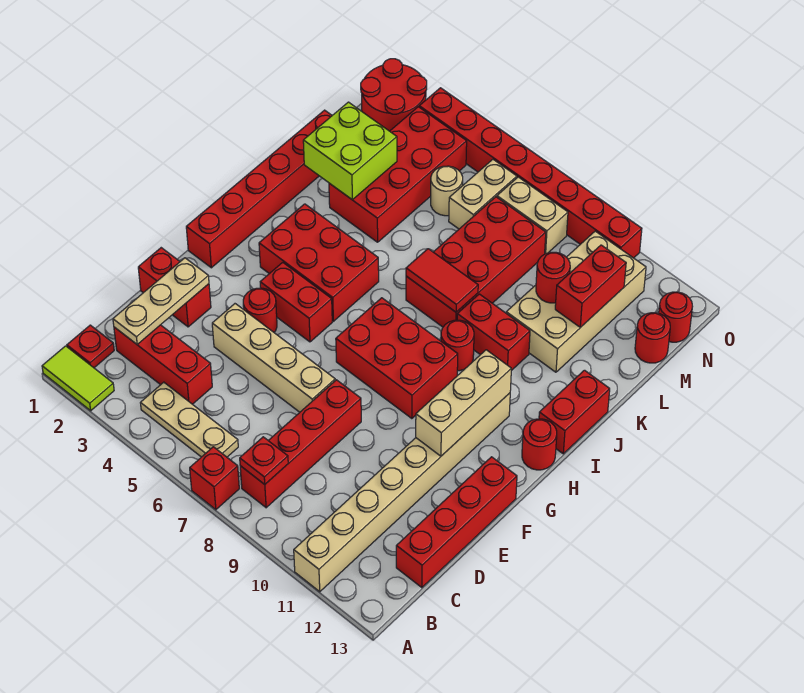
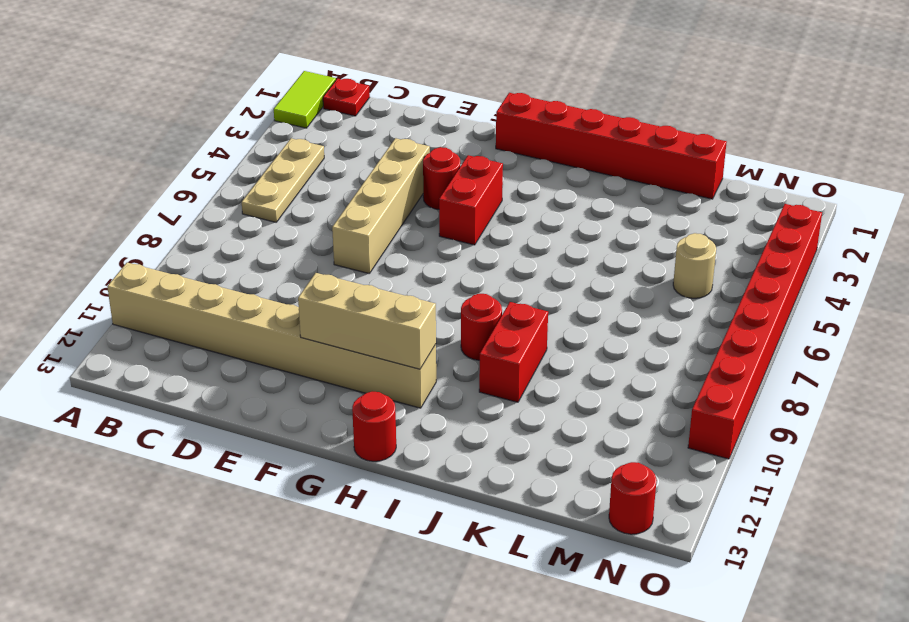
none -> red 1x1 brick [190,447,239,510]
none -> red 1x4 brick [240,380,361,508]
none -> red 1x3 brick [114,325,212,404]
none -> red 1x4 brick [396,457,517,588]

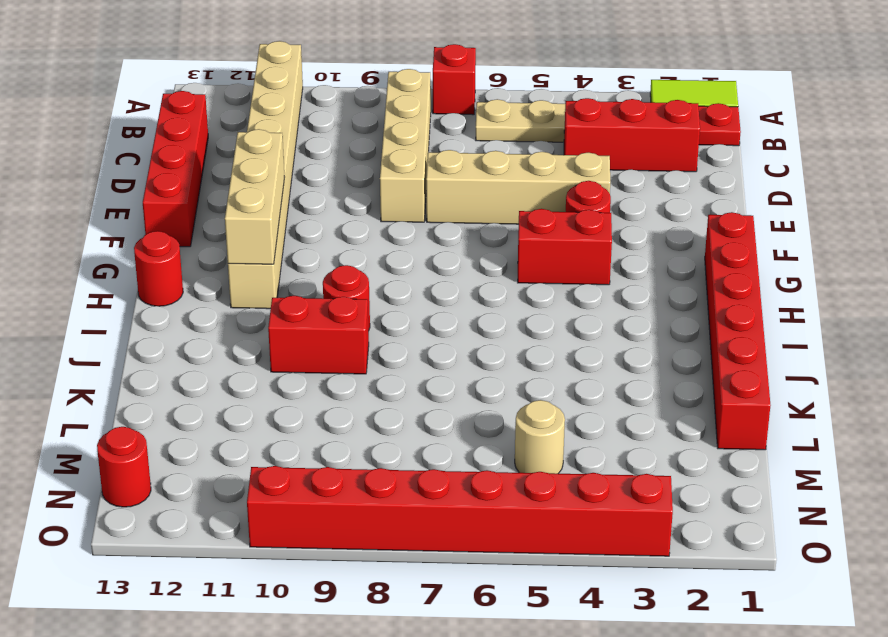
tan 1x4 brick [380,69,431,222] -> red 1x4 brick [240,380,361,508]
none -> red 1x2 brick [138,248,211,327]
none -> red 2x3 brick [336,298,458,419]
none -> red 2x3 brick [259,204,379,321]
none -> red 1x2 brick [539,370,610,454]

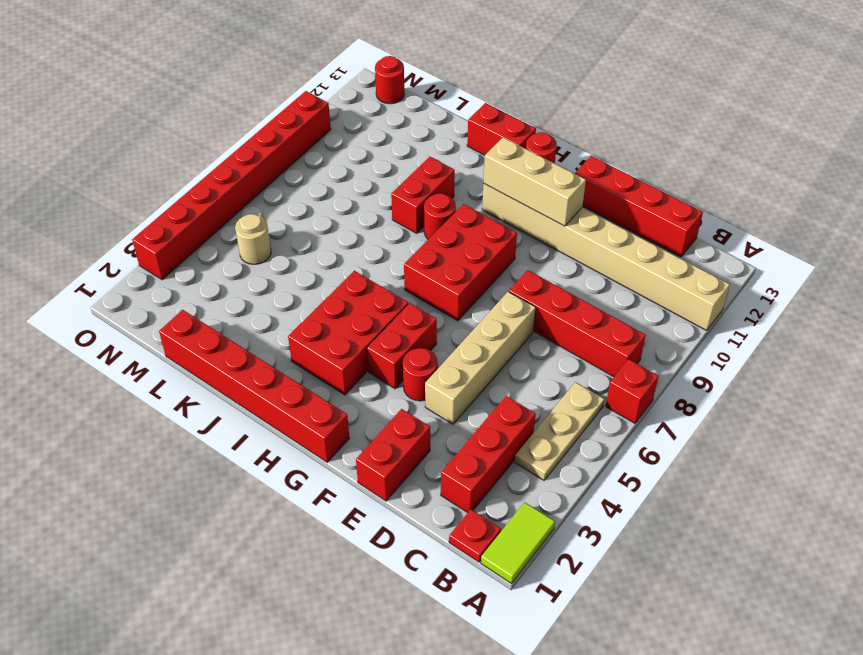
none -> red 2x4 brick [406,197,546,327]
none -> red 2x4 brick [329,107,467,242]
none -> tan 2x4 brick [506,231,646,372]
none -> tan 1x2 brick [449,159,517,229]

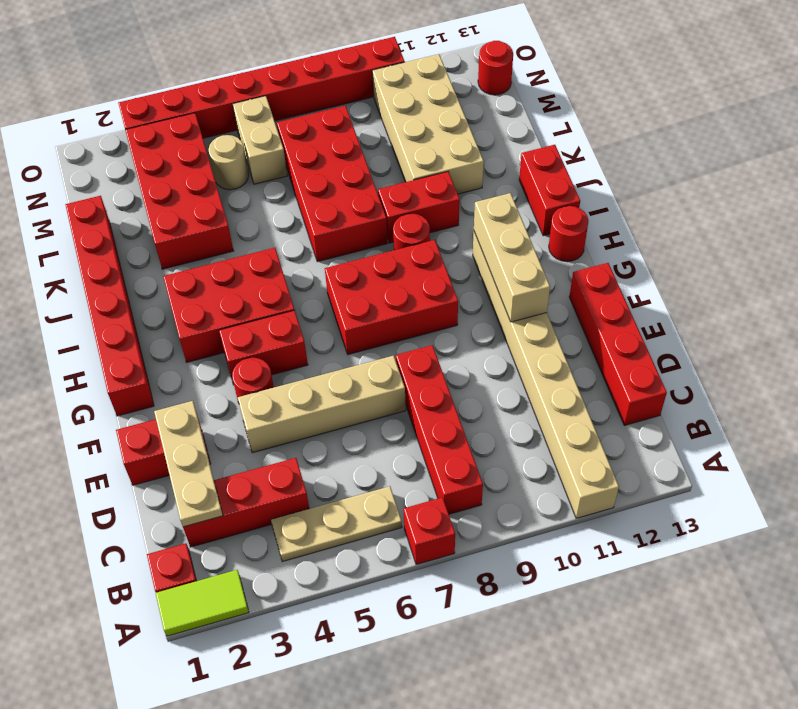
none -> red 1x1 round brick [635,313,670,363]
none -> red 2x2 round brick [361,59,427,131]
none -> tan 1x2 brick [497,177,568,254]
none -> red 1x1 plate [240,437,288,484]

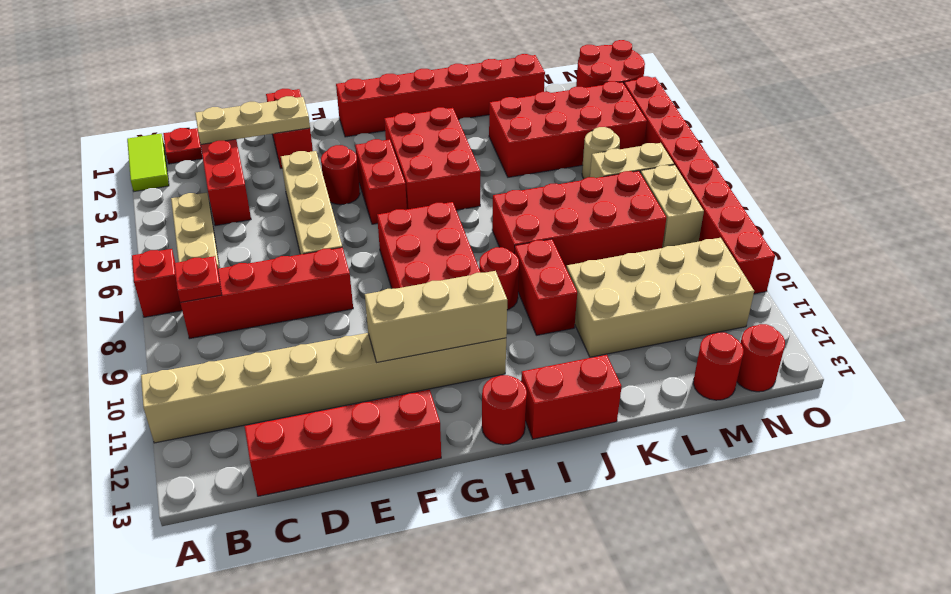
none -> red 1x2 tile [406,249,478,312]
none -> lime 2x2 brick [303,102,397,200]
none -> red 1x1 round brick [536,252,570,303]
none -> red 1x2 brick [555,245,626,327]

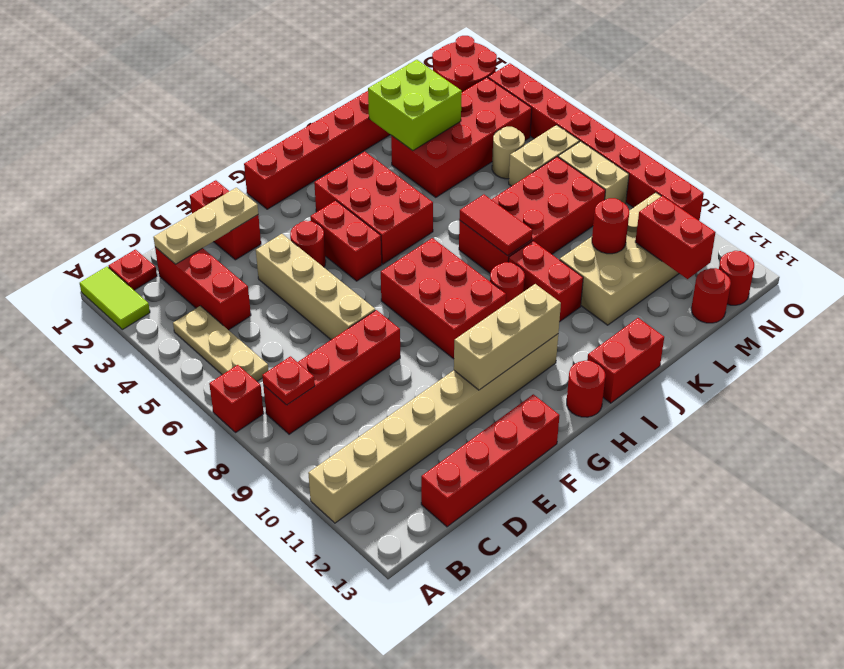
red 1x2 brick [635,196,716,279] -> red 1x2 brick turned to [555,245,626,327]

